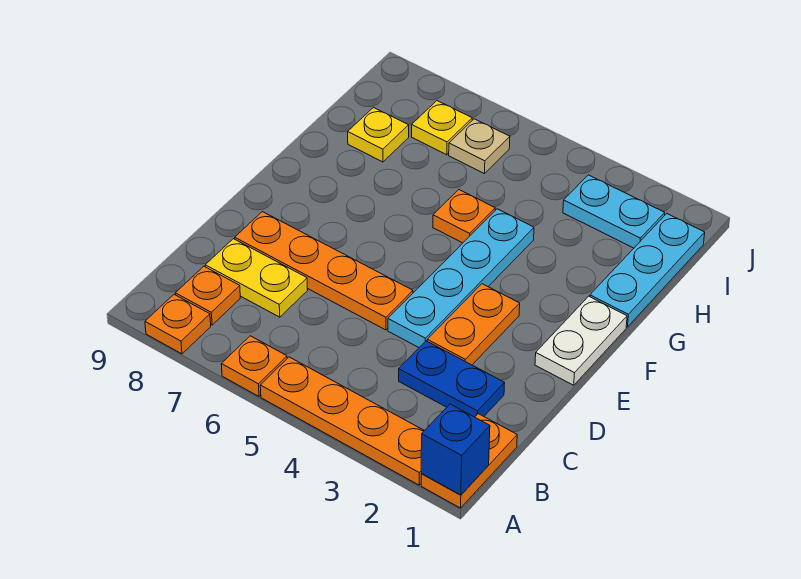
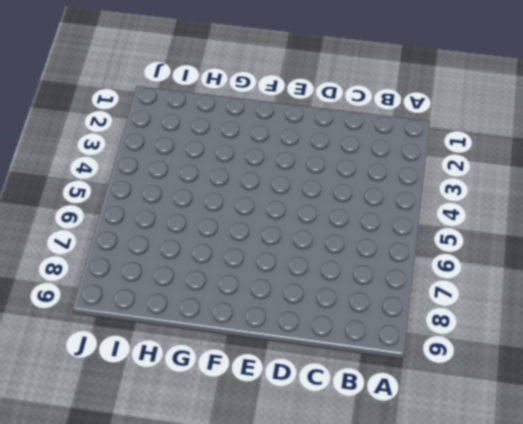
none -> orange 1x2 plate [421,414,517,508]
none -> orange 1x4 plate [260,357,424,485]
none -> orange 1x1 plate [221,336,287,396]

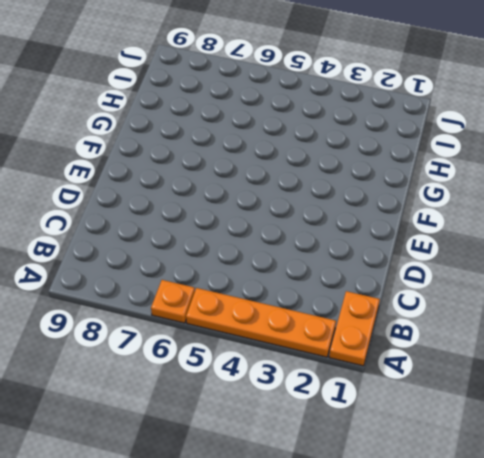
none -> orange 1x1 plate [145,295,211,354]
none -> orange 1x1 plate [175,266,240,325]
none -> blue 1x2 plate [399,341,504,417]

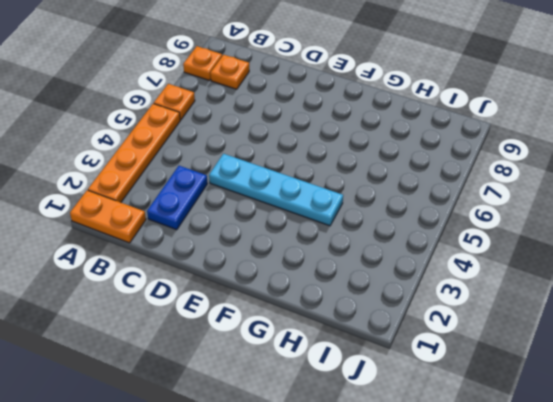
none -> yellow 1x2 plate [205,239,308,317]
none -> orange 1x2 plate [427,284,520,365]
none -> orange 1x4 plate [235,212,413,330]

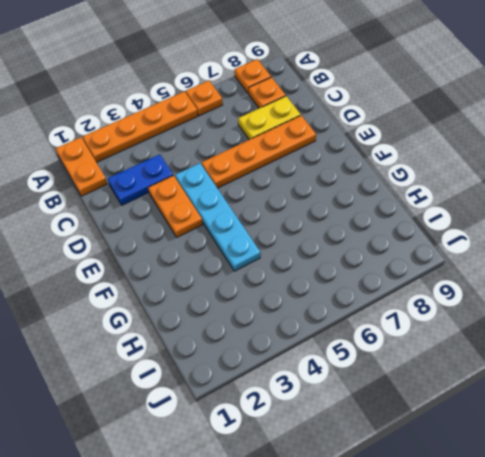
none -> white 1x2 plate [535,296,627,385]
none -> cyan 1x3 plate [590,214,705,327]
none -> orange 1x1 plate [433,190,495,243]

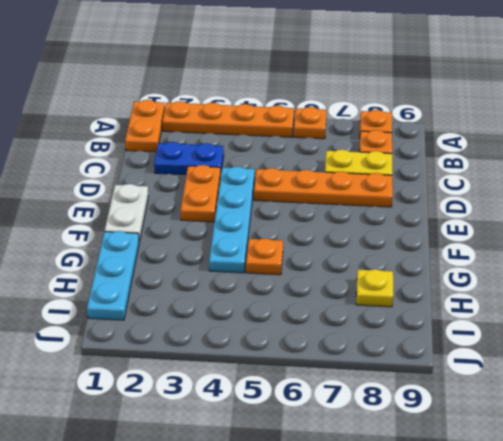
none -> cyan 1x2 plate [563,175,665,248]
none -> tan 1x1 plate [449,119,510,174]
none -> yellow 1x1 plate [412,101,472,155]

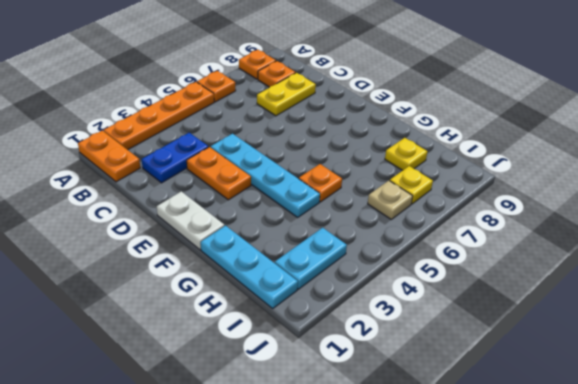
none -> orange 1x4 plate [235,212,413,330]
none -> blue 1x1 brick [421,404,490,495]

